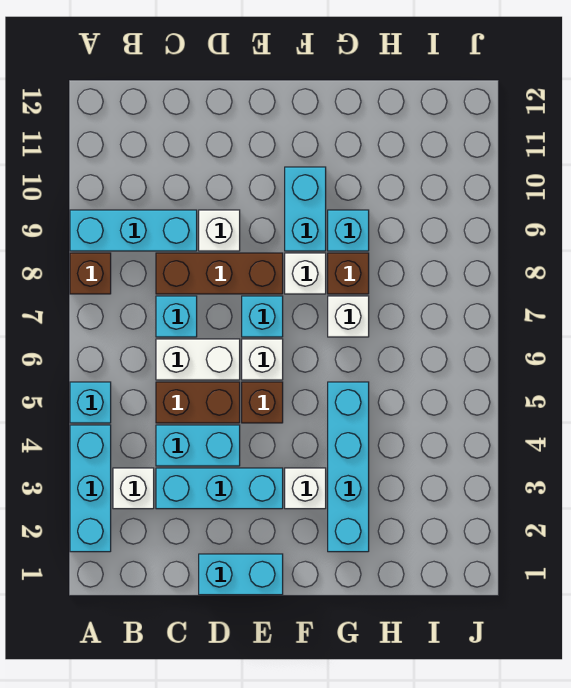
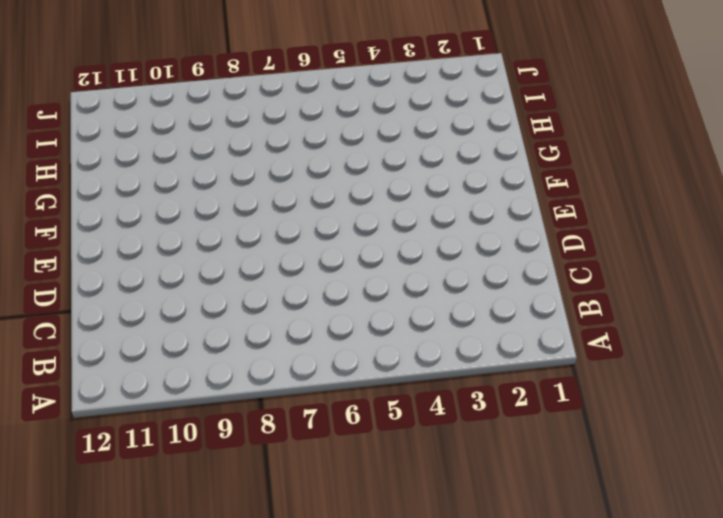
none -> cyan 1x3 brick [70,425,111,552]
none -> cyan 1x1 brick [70,382,111,423]
none -> brown 1x1 brick [70,253,111,294]

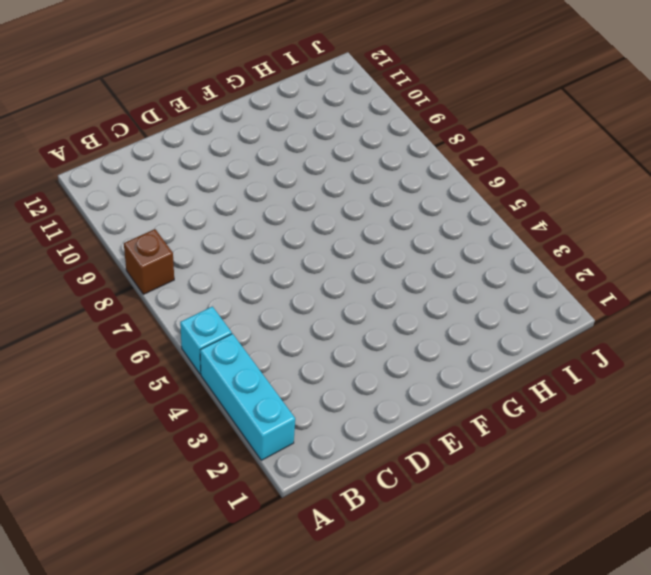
none -> cyan 1x3 brick [70,210,197,251]
none -> white 1x1 brick [113,468,154,509]
none -> cyan 1x3 brick [156,468,283,509]

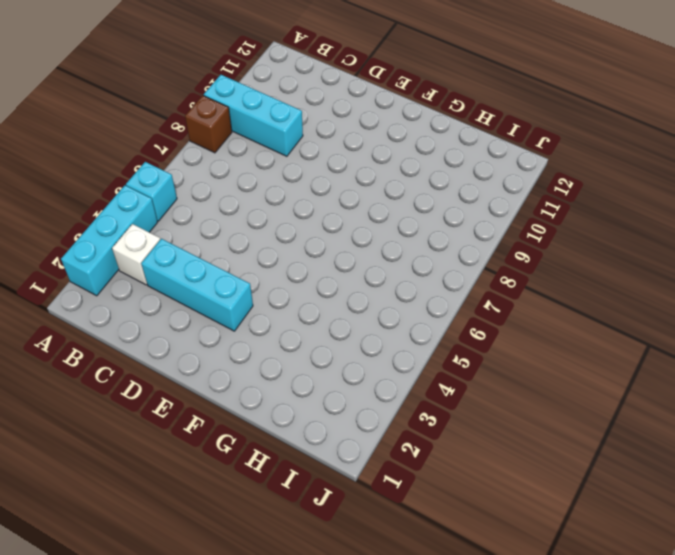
none -> cyan 1x2 brick [156,425,240,466]
none -> brown 1x2 brick [156,382,240,423]
none -> white 1x2 brick [156,339,240,380]

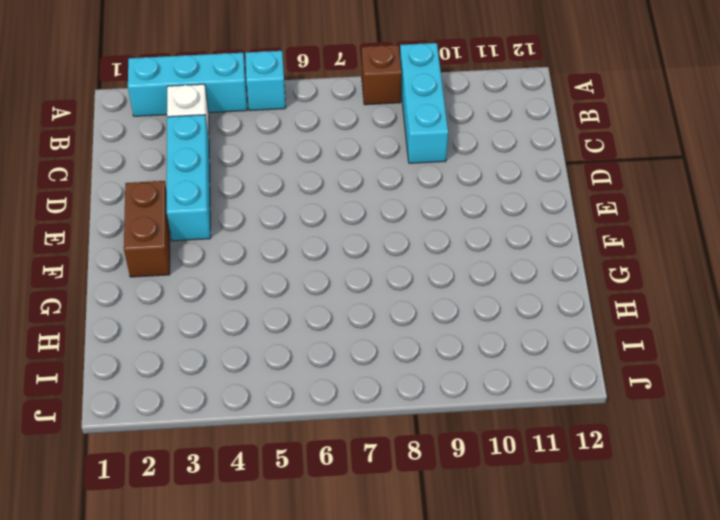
brown 1x2 brick [124,181,170,277] -> brown 1x2 brick moved to [156,382,240,423]
none -> cyan 1x2 brick [156,425,240,466]
none -> white 1x2 brick [156,339,240,380]
none -> cyan 1x1 brick [156,296,197,337]

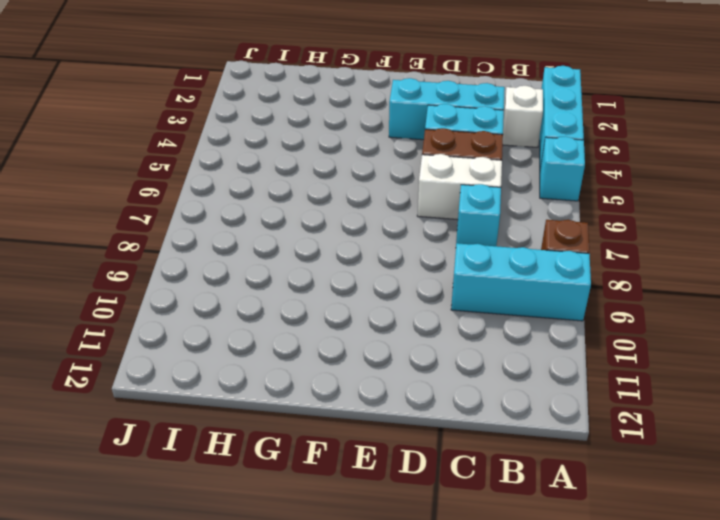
none -> brown 1x3 brick [156,253,283,294]
none -> cyan 1x2 brick [199,554,283,595]
none -> white 1x1 brick [199,210,240,251]

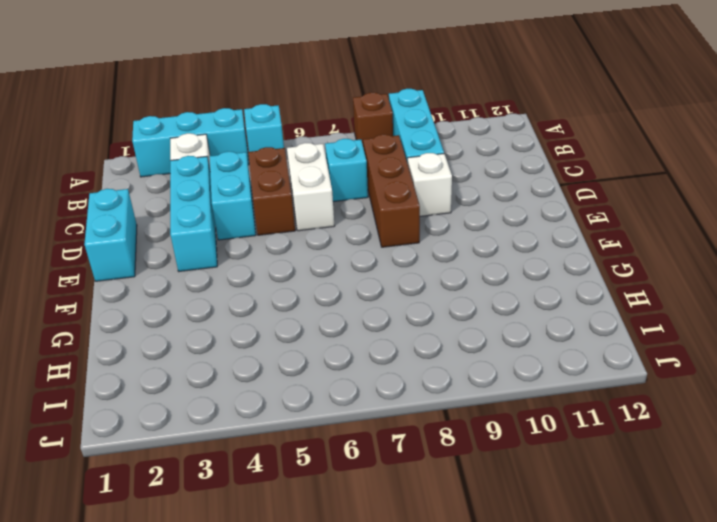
none -> brown 1x1 brick [242,382,283,423]
none -> white 1x1 brick [242,339,283,380]
none -> cyan 1x1 brick [242,296,283,337]

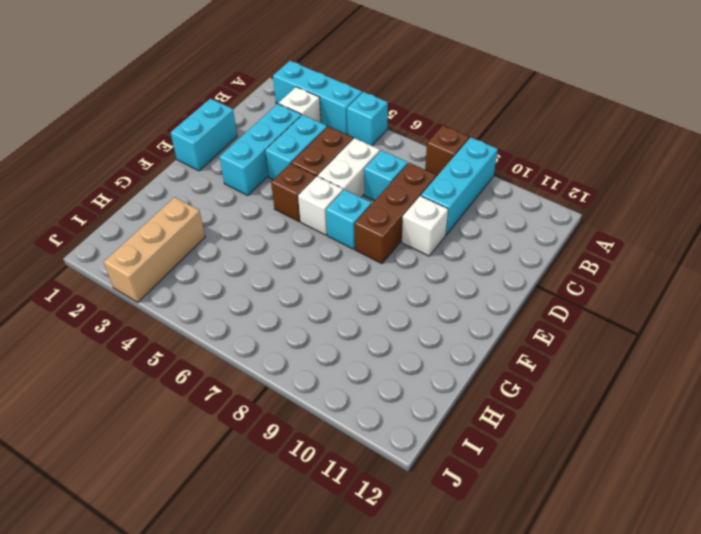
tan 1x3 brick [104,197,205,302] -> none
none -> white 1x1 brick [285,468,326,509]
none -> white 1x1 brick [285,253,326,294]
none -> cyan 1x2 brick [285,167,326,251]

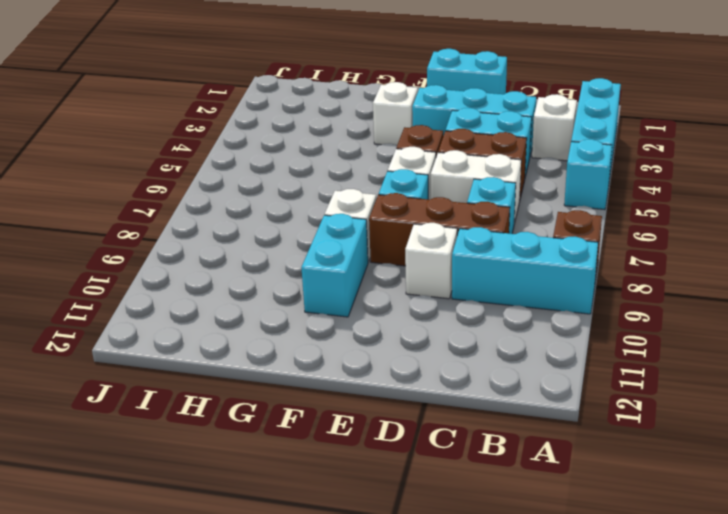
none -> cyan 1x4 brick [328,382,369,552]
none -> white 1x1 brick [328,296,369,337]
none -> brown 1x1 brick [328,253,369,294]

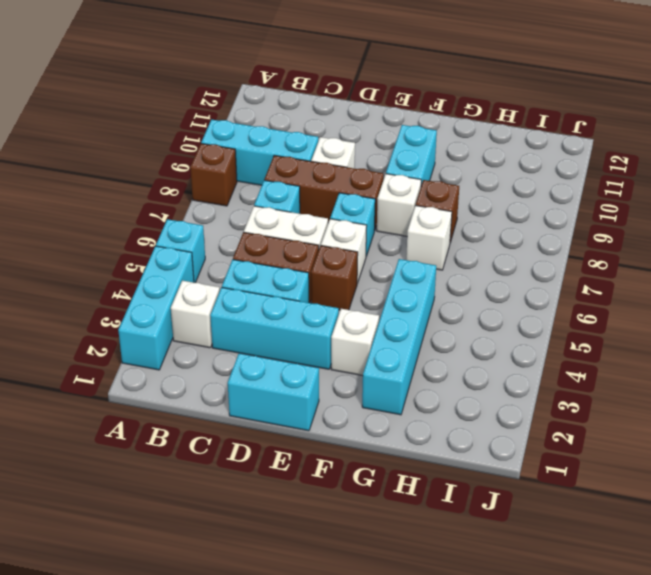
none -> cyan 1x1 brick [328,210,369,251]

